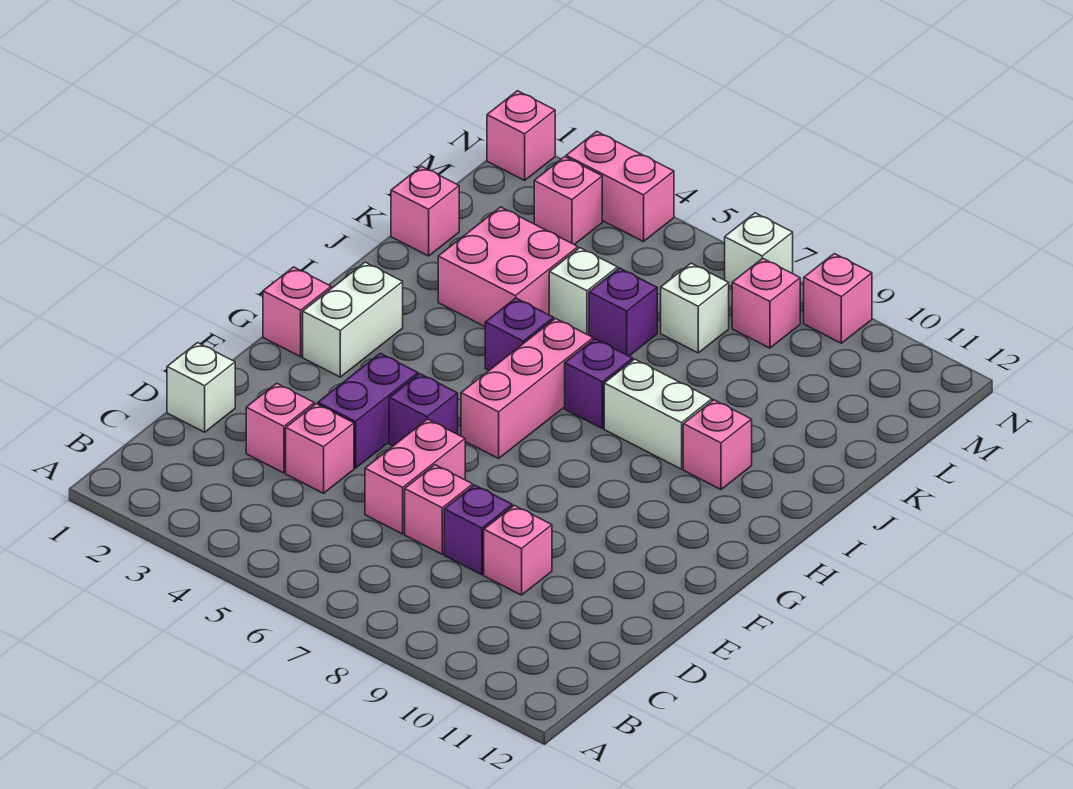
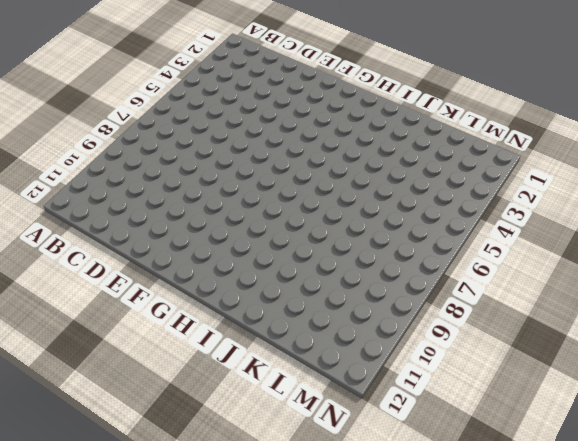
none -> white 1x1 brick [167,343,235,432]
none -> pink 1x1 brick [246,383,314,473]
none -> pink 1x1 brick [286,404,354,493]

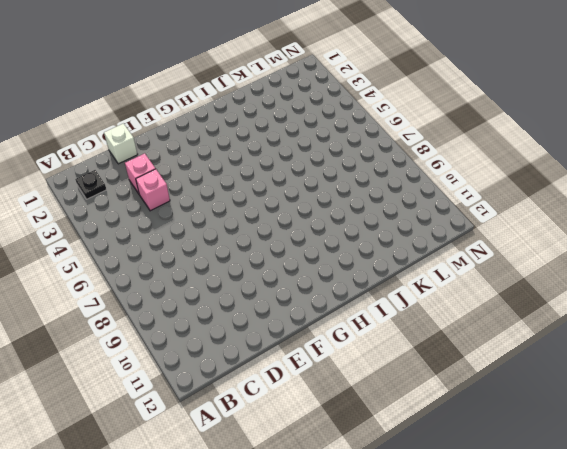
black 1x1 plate [75,170,107,199] -> none
none -> pink 1x2 brick [365,419,465,534]
none -> pink 1x1 brick [405,465,473,554]
none -> purple 1x1 brick [444,485,512,575]

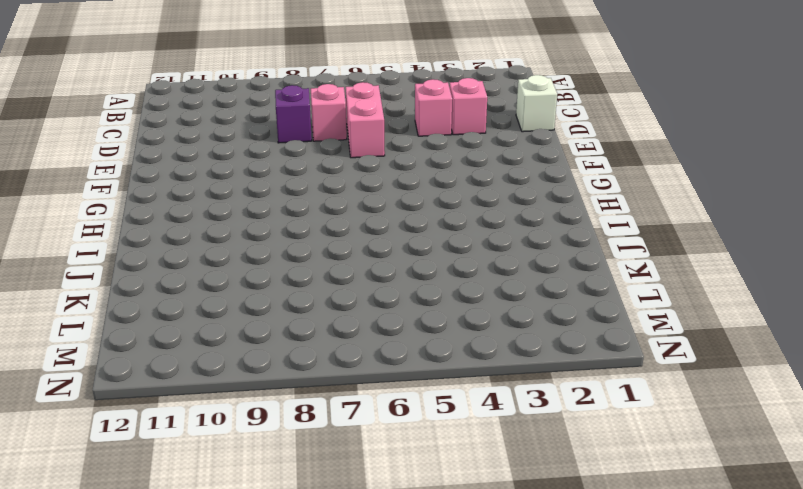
none -> pink 1x1 brick [484,505,552,595]
none -> purple 1x2 brick [318,353,418,468]
none -> purple 1x1 brick [389,374,458,446]

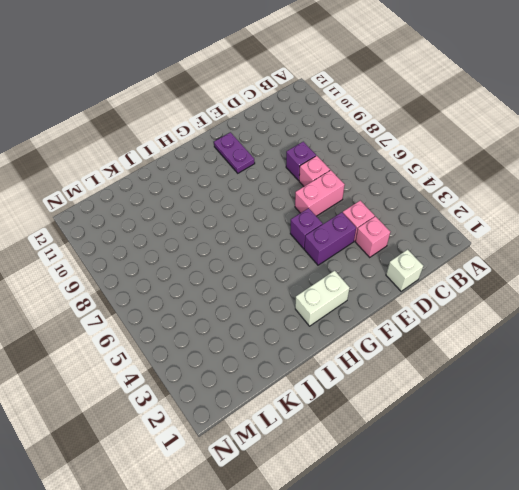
purple 1x2 plate [214,132,255,173] -> none
none -> pink 1x1 brick [484,505,552,595]
none -> pink 1x1 brick [263,267,331,357]
none -> pink 1x3 brick [461,319,593,458]

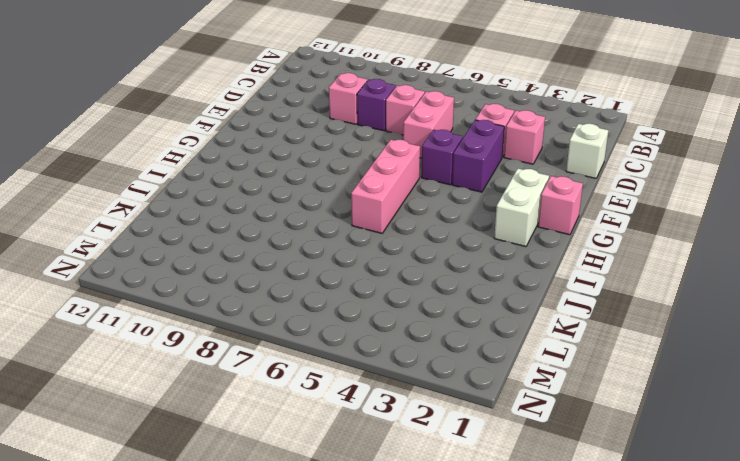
none -> purple 1x1 brick [485,298,554,370]
none -> purple 1x1 brick [565,339,633,428]
none -> white 1x2 brick [604,359,712,469]

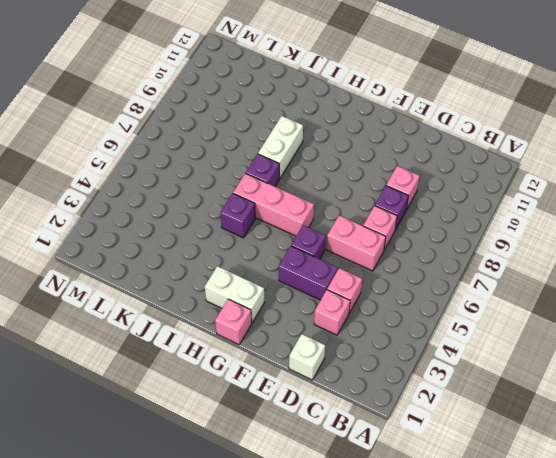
none -> pink 1x1 brick [683,400,752,489]
none -> pink 2x2 brick [438,207,578,327]
none -> pink 1x1 brick [391,166,459,256]

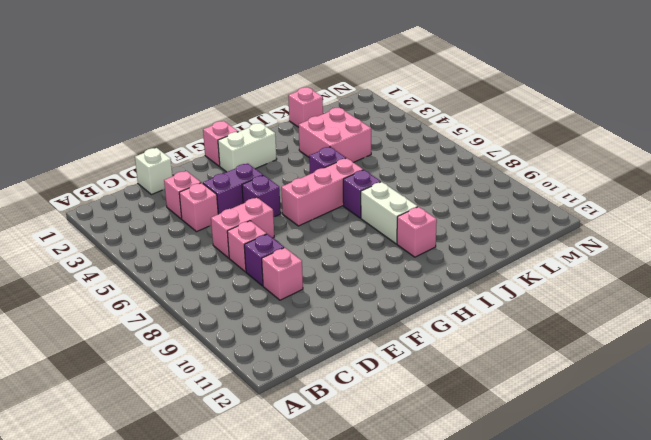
none -> white 1x1 brick [549,248,618,335]
none -> purple 1x1 brick [589,268,657,356]
none -> white 1x1 brick [661,263,729,353]

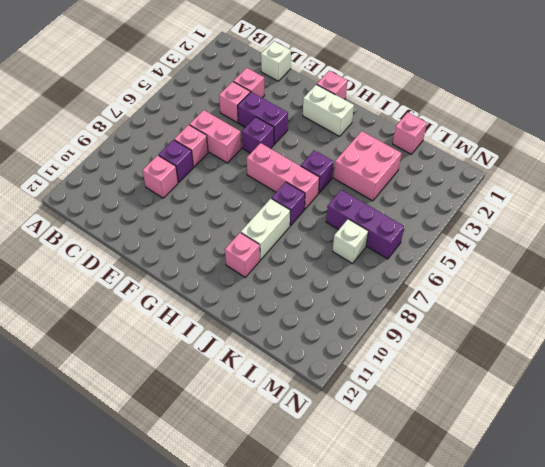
purple 1x3 brick [326,190,404,259] -> purple 1x1 brick [589,268,657,356]
none -> white 1x1 brick [549,248,618,335]
none -> pink 1x1 brick [534,157,602,245]
none -> pink 1x1 brick [732,258,800,348]

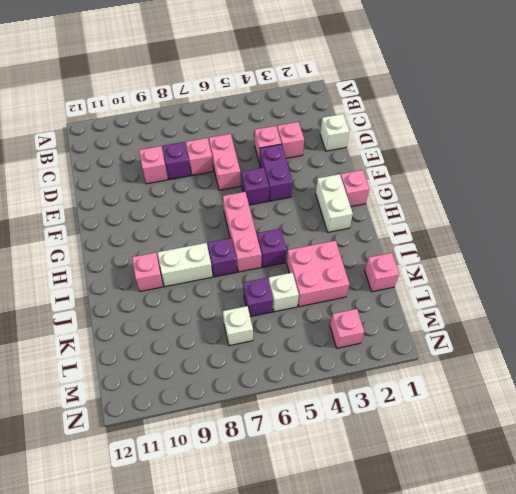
none -> pink 1x1 brick [732,258,800,348]
none -> pink 1x1 brick [487,91,555,180]
none -> pink 1x2 brick [566,131,674,242]

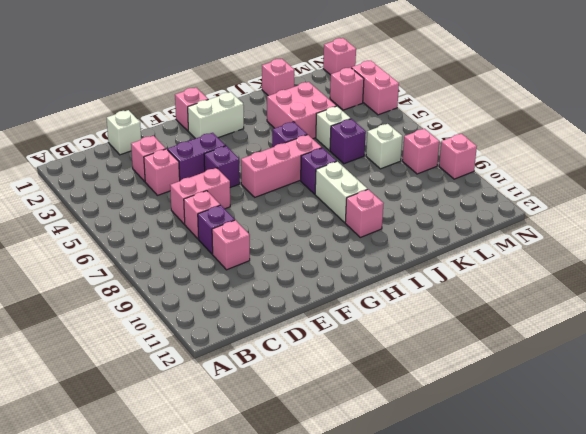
none -> white 1x1 brick [725,213,793,287]

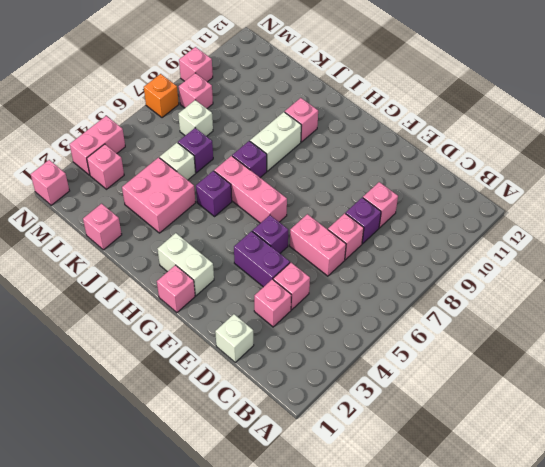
orange 1x1 brick [144,74,179,118] -> white 1x1 brick [725,213,793,287]

